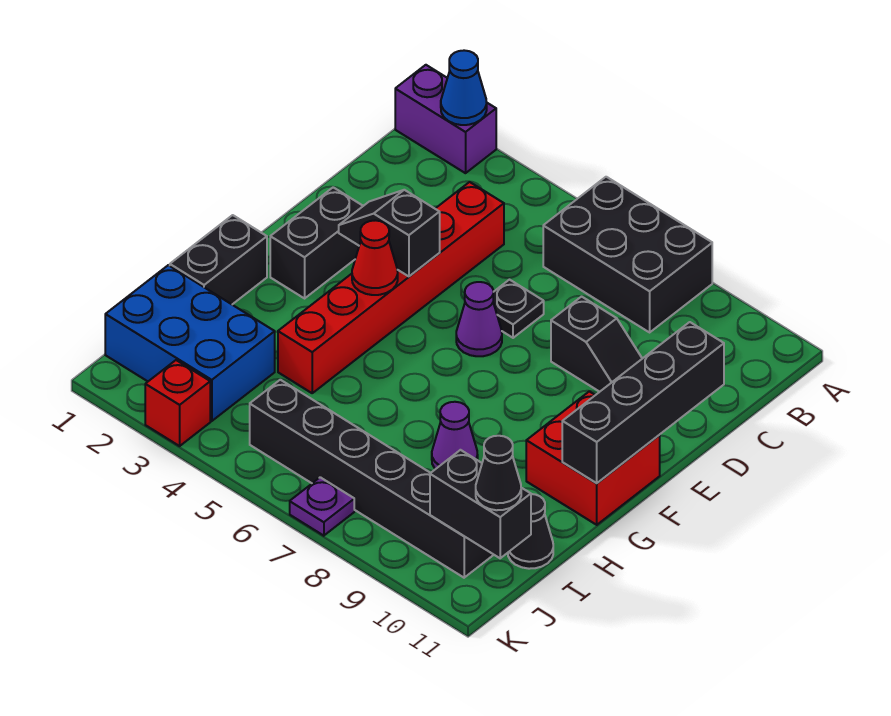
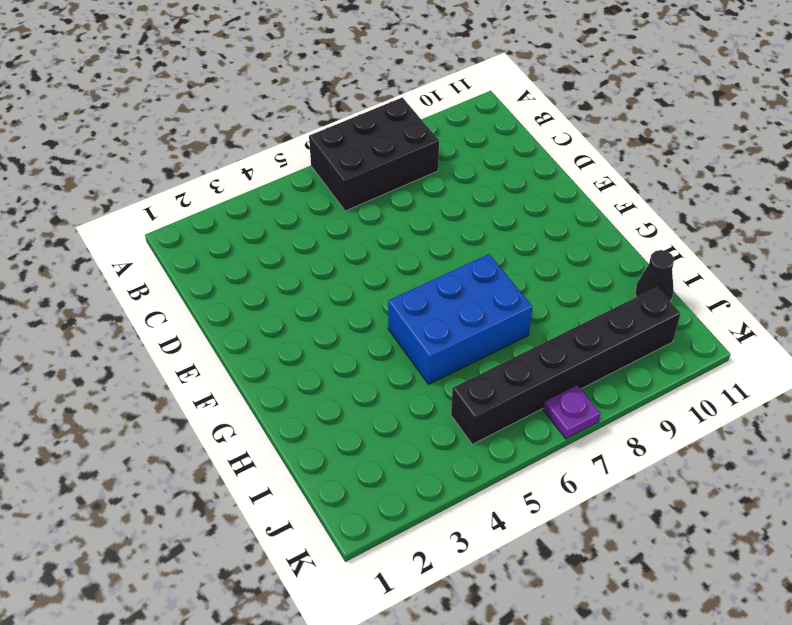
blue 2x3 brick [388,254,532,384] -> blue 2x3 brick moved to [105,265,275,421]
none -> purple 1x2 brick [395,65,496,173]
none -> red 1x6 brick [278,182,504,393]
none -> black 1x1 plate [493,280,544,338]

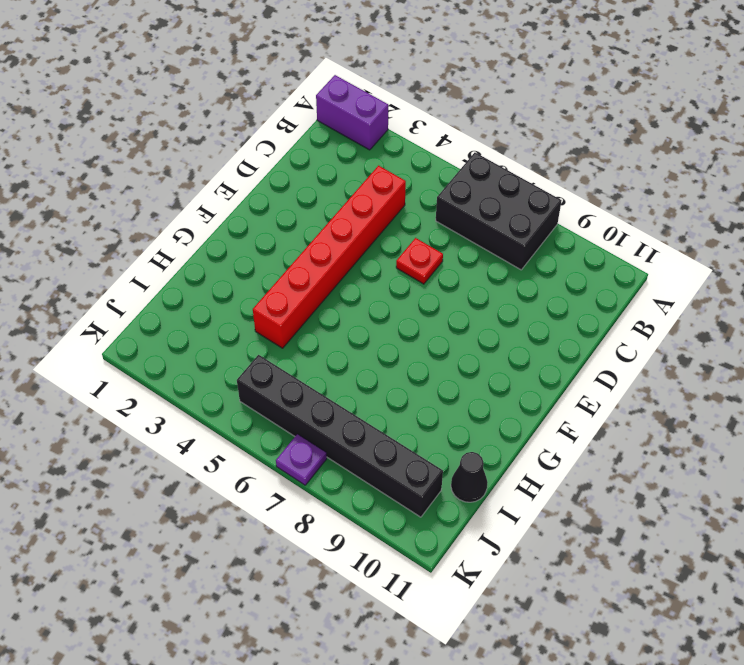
red 1x1 plate [396,238,443,284] -> black 1x1 plate [493,280,544,338]
none -> black 1x2 slope [551,297,642,392]
none -> black 1x2 brick [270,187,363,298]
none -> purple 1x1 cone [456,282,502,356]

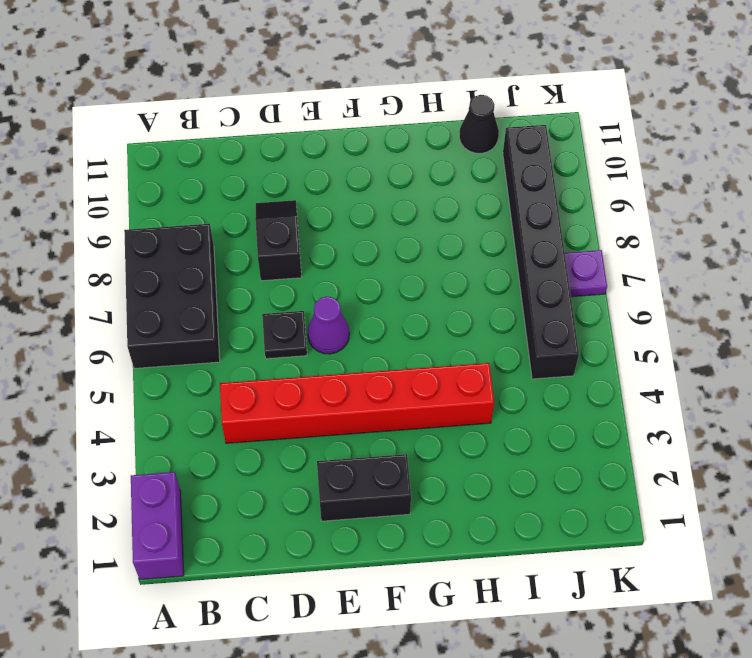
none -> red 2x2 brick [526,391,660,525]
none -> black 1x2 brick [170,215,267,304]
none -> purple 1x1 cone [432,402,478,469]

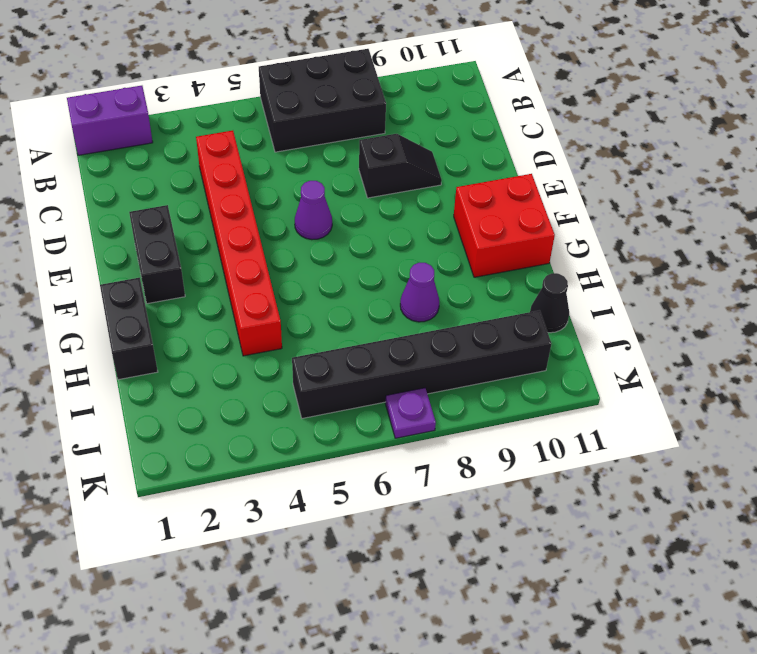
none -> black 1x1 plate [493,280,544,338]
none -> blue 2x3 brick [105,265,275,421]
none -> red 1x1 brick [145,360,210,446]

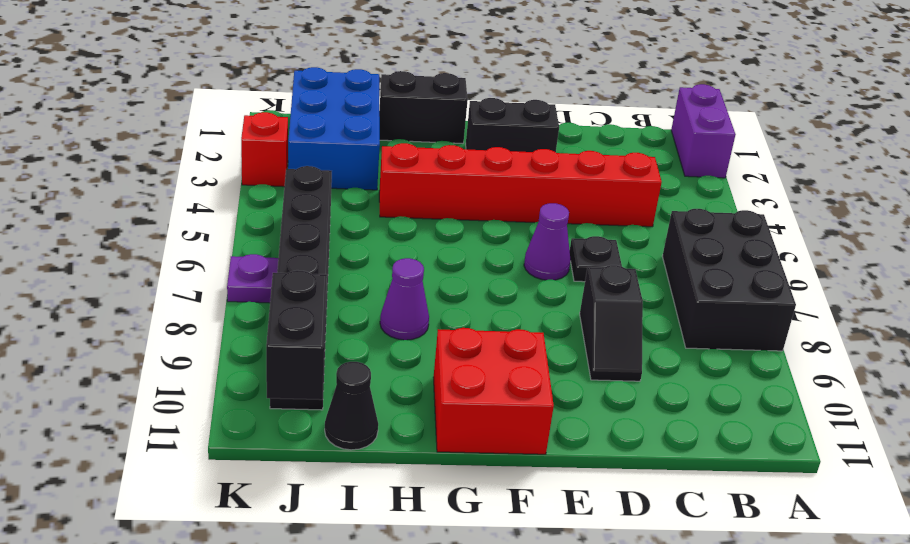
none -> blue 1x1 cone [441,50,487,125]
none -> black 1x4 brick [562,322,724,483]
none -> black 1x2 slope [339,190,440,276]

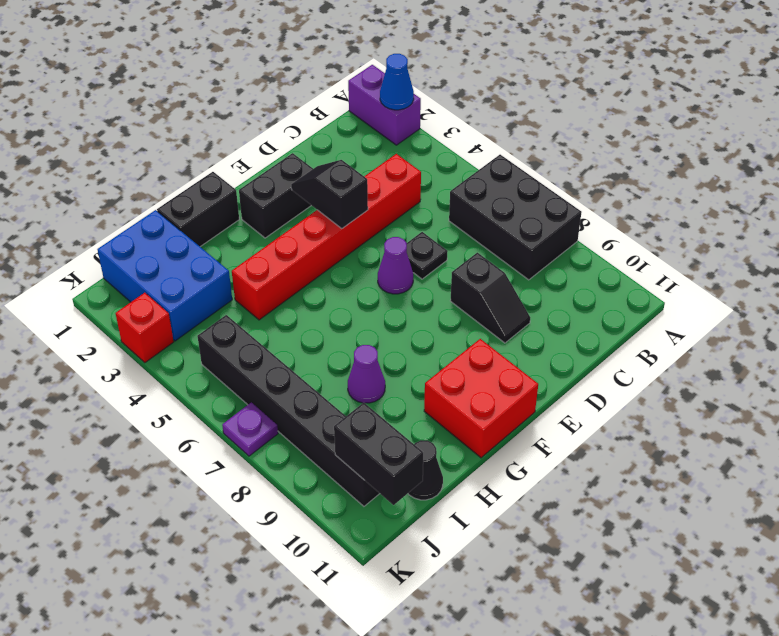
none -> black 1x4 brick [562,322,724,483]
none -> red 1x1 cone [352,220,398,295]
none -> black 1x1 cone [476,436,521,510]

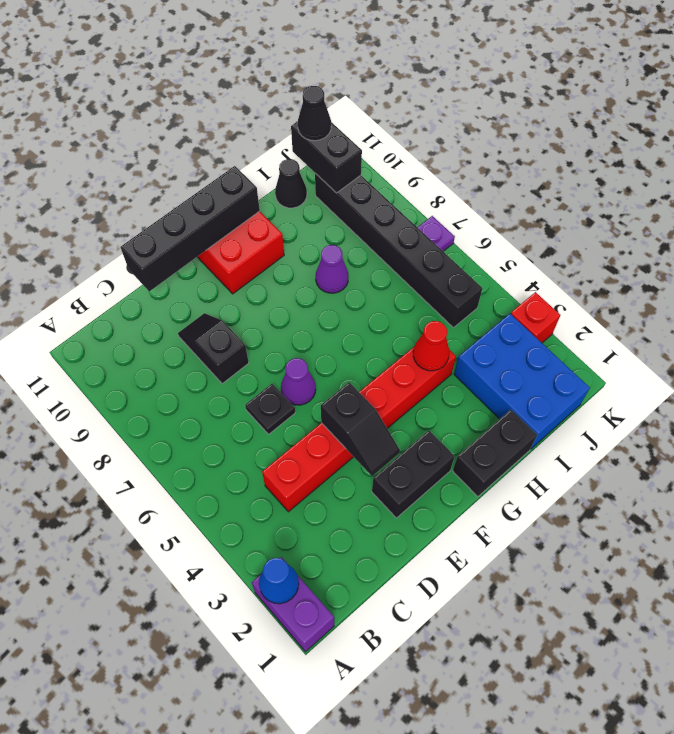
red 1x1 cone [413,321,449,371] -> red 1x1 cone moved to [352,220,398,295]
none -> black 2x3 brick [543,177,712,332]

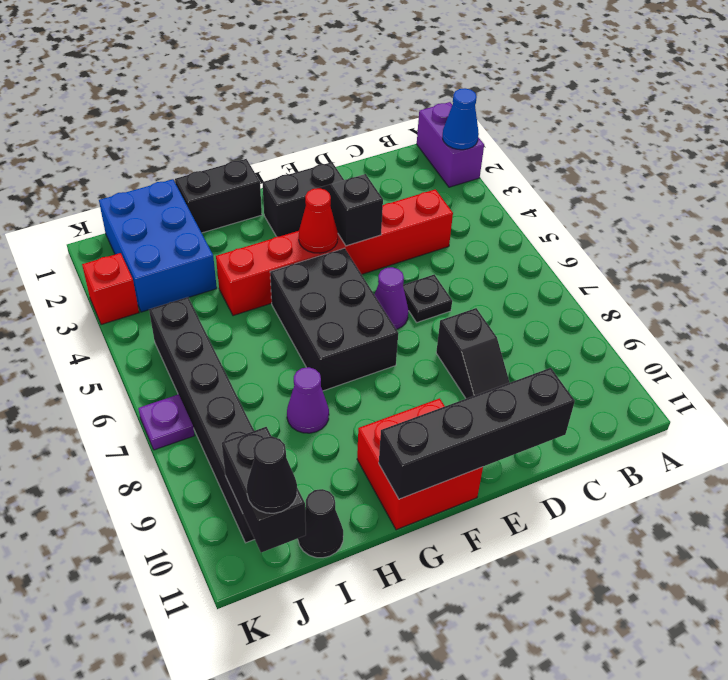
black 2x3 brick [270,248,398,391] -> black 2x3 brick moved to [543,177,712,332]

